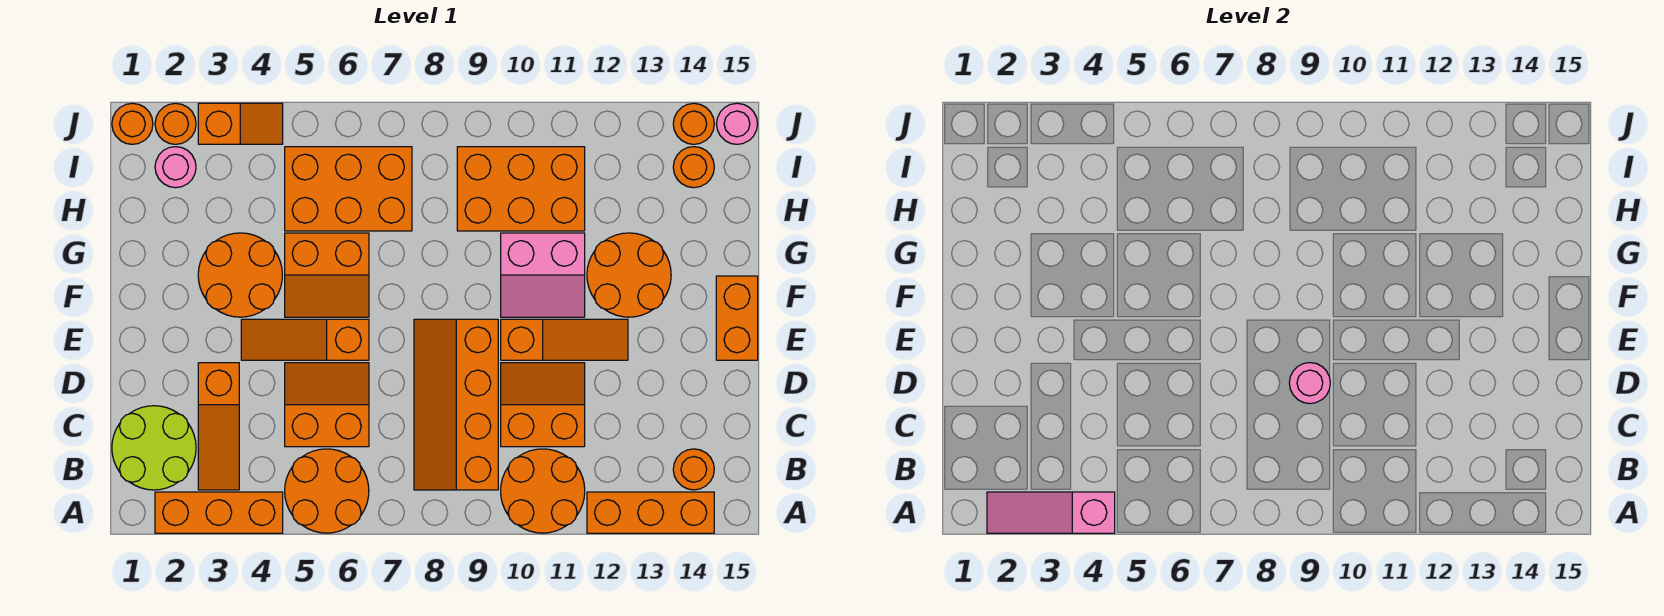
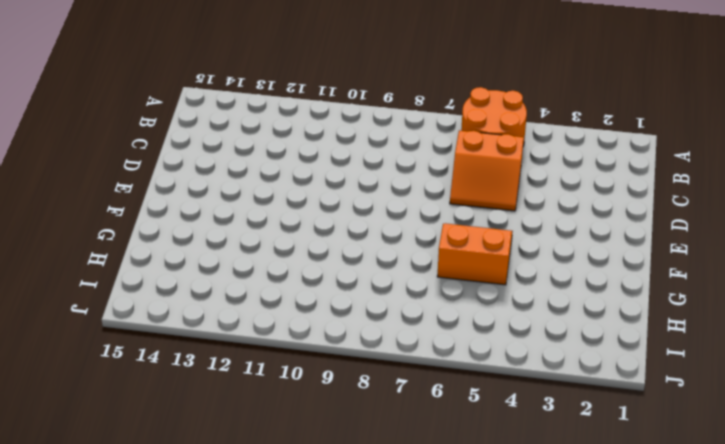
none -> orange 1x3 brick [155,492,283,533]
none -> orange 2x2 round brick [501,449,585,533]
none -> orange 1x3 brick [587,492,714,533]

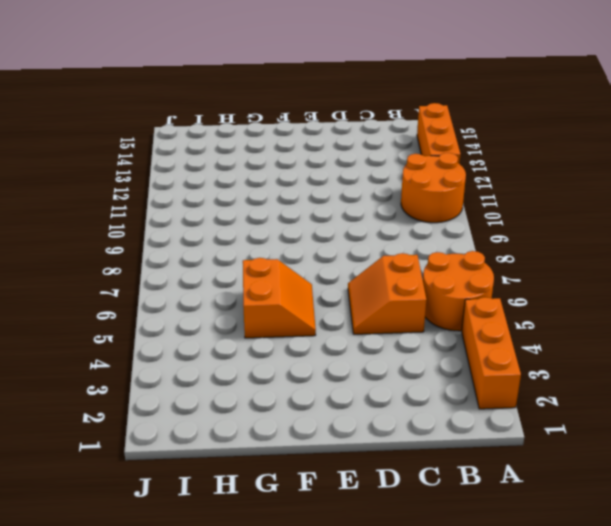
none -> lime 2x2 round brick [112,406,196,490]
none -> orange 1x3 slope [198,363,239,490]
none -> orange 2x4 slope [414,319,498,490]

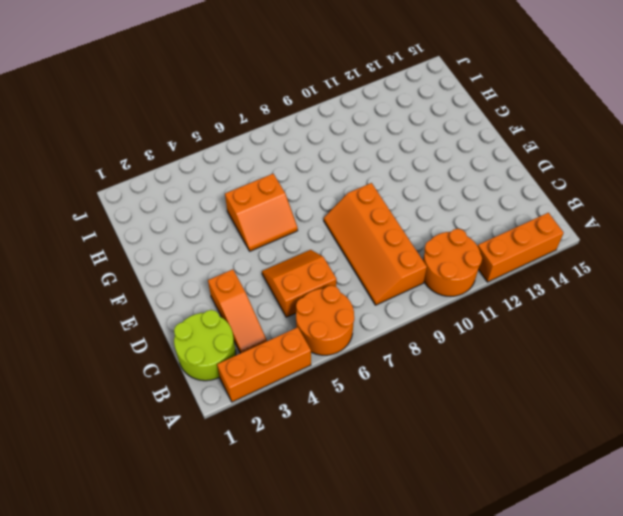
none -> orange 1x1 round brick [673,449,714,490]
none -> orange 2x2 slope [501,363,585,447]
none -> orange 1x3 slope [241,319,369,360]

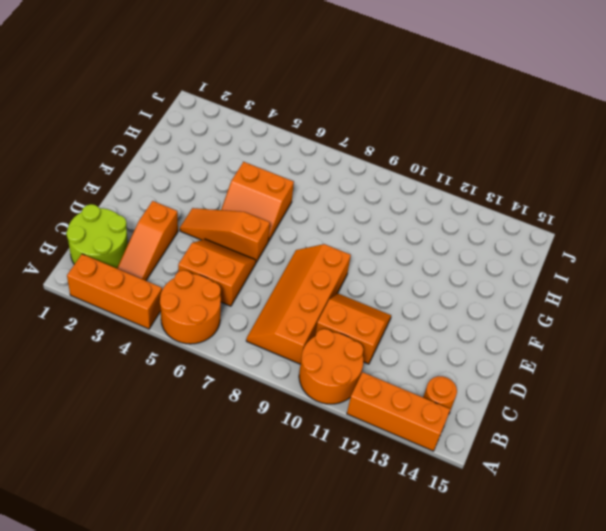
none -> orange 1x3 slope [501,319,628,360]
none -> orange 1x2 brick [716,276,758,360]
none -> orange 2x2 round brick [198,233,282,317]

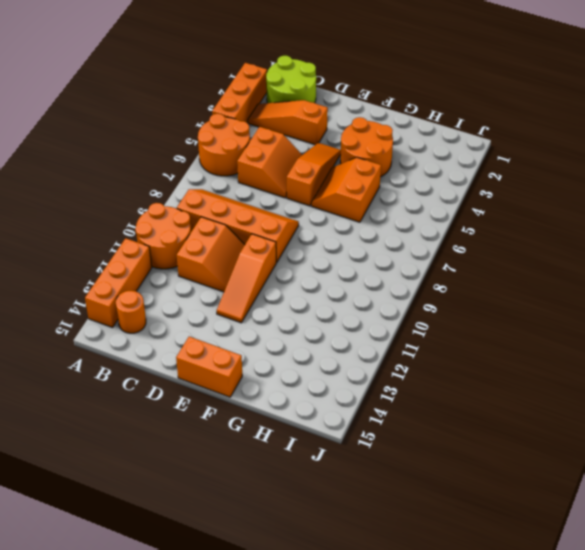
none -> pink 2x2 slope [501,233,585,317]
none -> orange 2x2 round brick [587,233,671,317]
none -> orange 2x3 brick [285,147,412,231]

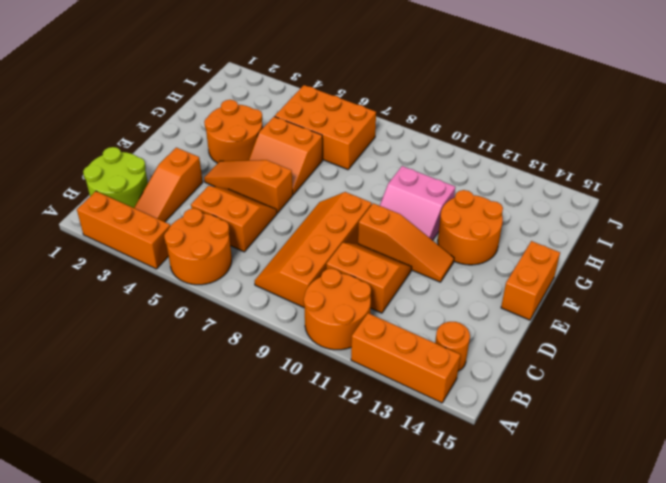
none -> orange 2x3 brick [457,147,585,231]
none -> pink 1x1 round brick [155,147,196,188]
none -> orange 1x1 round brick [673,147,714,188]

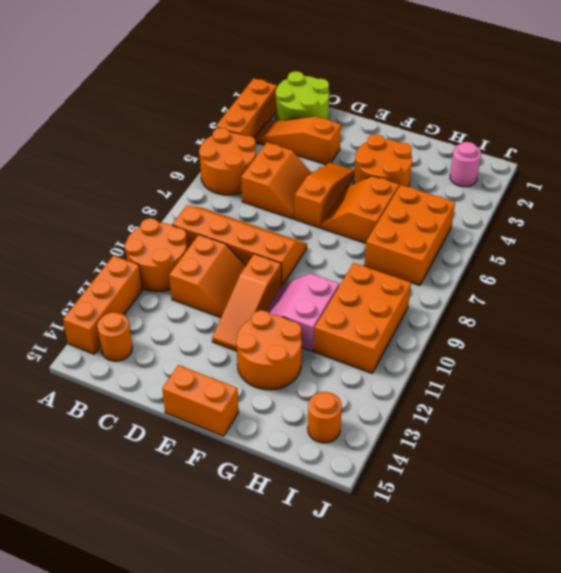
none -> orange 1x1 round brick [112,103,153,144]
none -> orange 1x1 round brick [155,103,196,144]
none -> orange 1x2 slope [198,103,283,144]

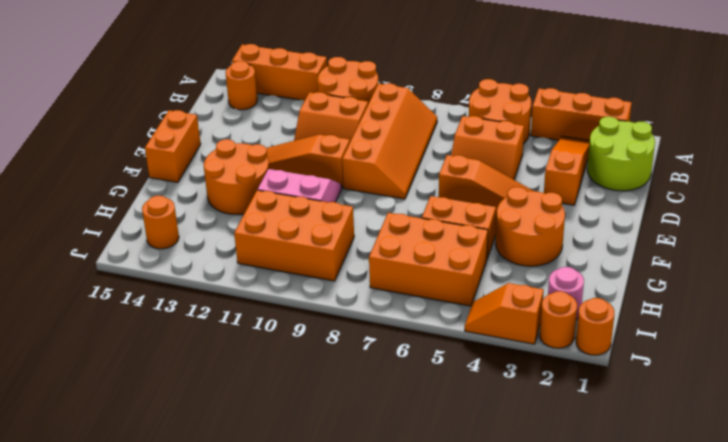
none -> orange 1x1 round brick [673,103,714,144]
none -> pink 1x1 round brick [717,103,758,144]
none -> pink 1x3 slope [987,492,1115,533]

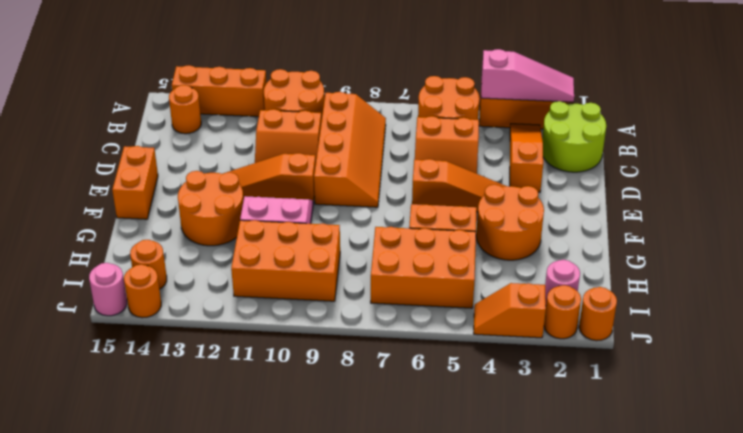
none -> pink 1x1 round brick [1289,363,1330,404]

